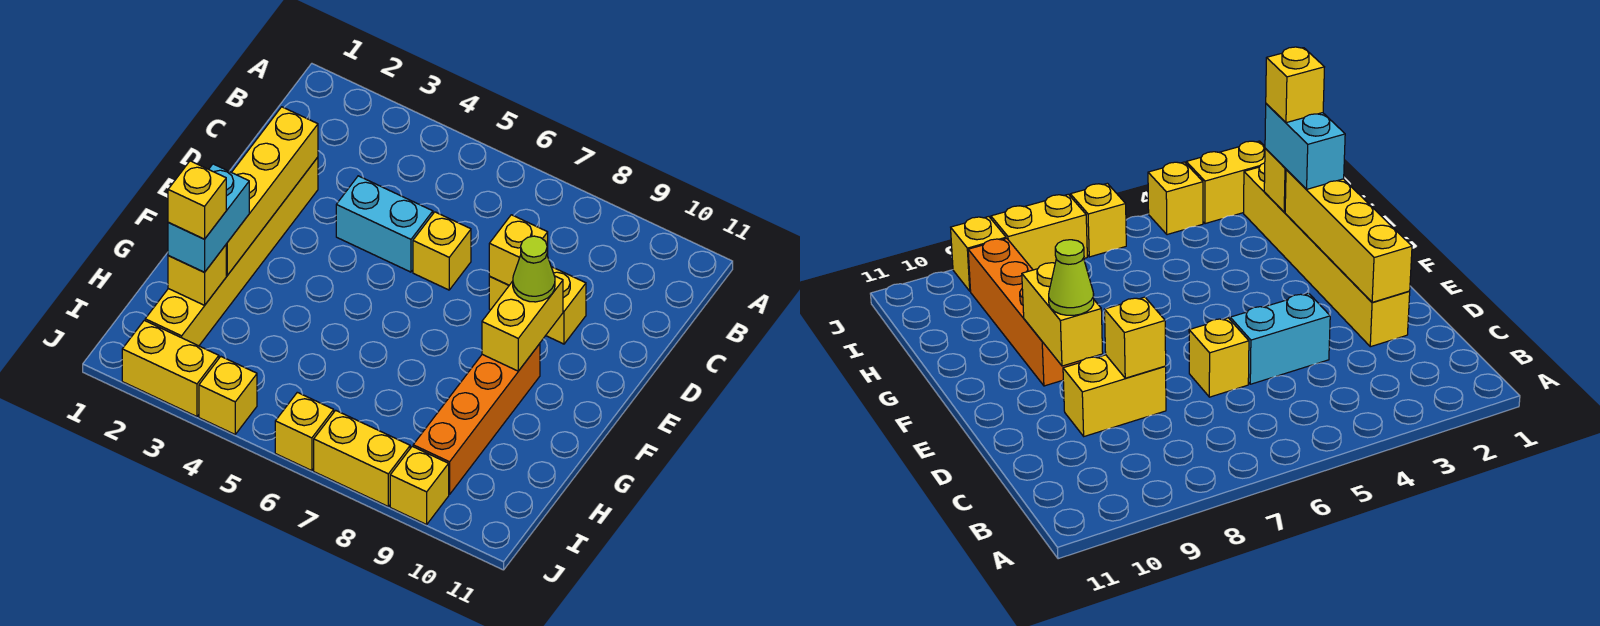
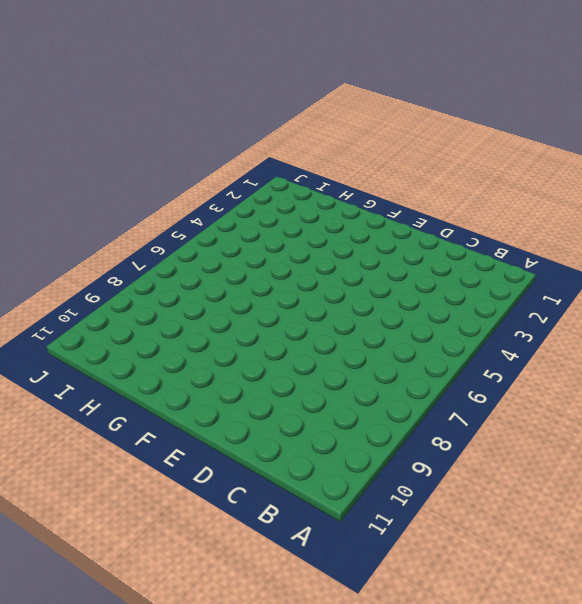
none -> yellow 1x6 brick [145,157,318,346]
none -> cyan 1x2 brick [336,176,433,272]
none -> yellow 1x1 brick [413,212,471,290]

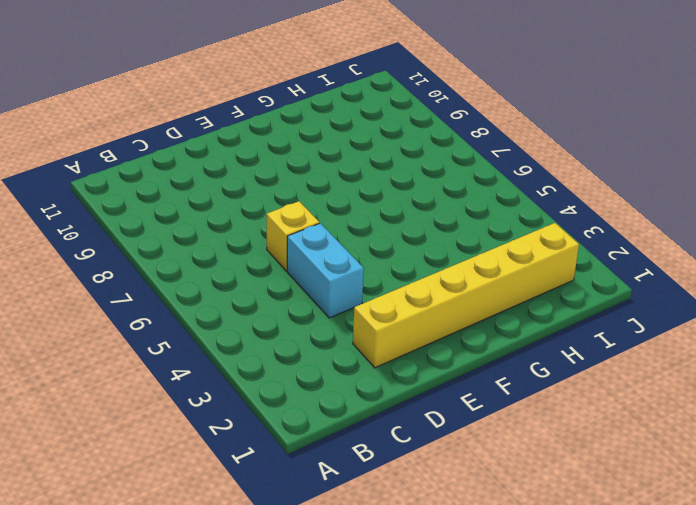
none -> yellow 1x2 brick [489,267,586,344]
none -> orange 1x4 brick [413,344,540,494]
none -> yellow 1x2 brick [122,320,219,417]

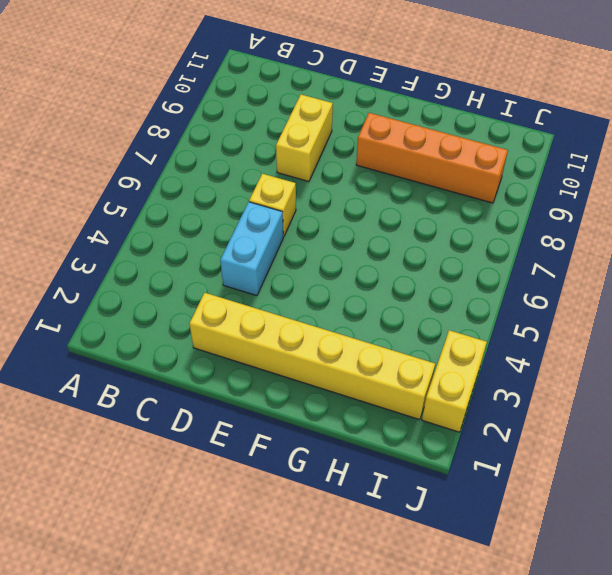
none -> yellow 1x1 brick [199,357,257,434]
none -> yellow 1x1 brick [275,392,334,471]
none -> yellow 1x2 brick [314,410,410,506]

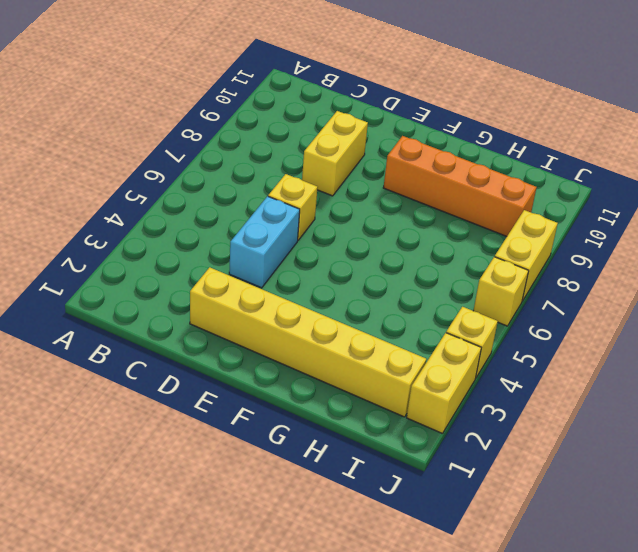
none -> yellow 1x1 brick [390,446,449,525]
none -> yellow 1x4 brick [226,107,318,275]
none -> yellow 1x1 brick [489,215,548,285]

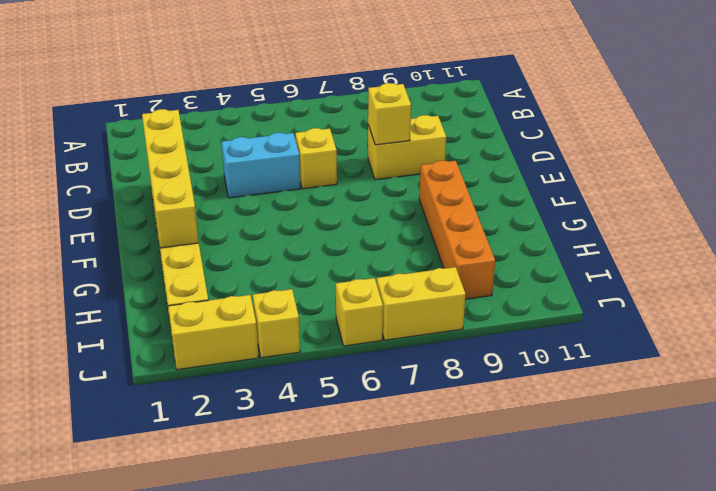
none -> yellow 1x1 brick [390,446,449,525]
none -> yellow 1x2 brick [482,276,563,371]
none -> yellow 1x1 brick [168,245,226,305]

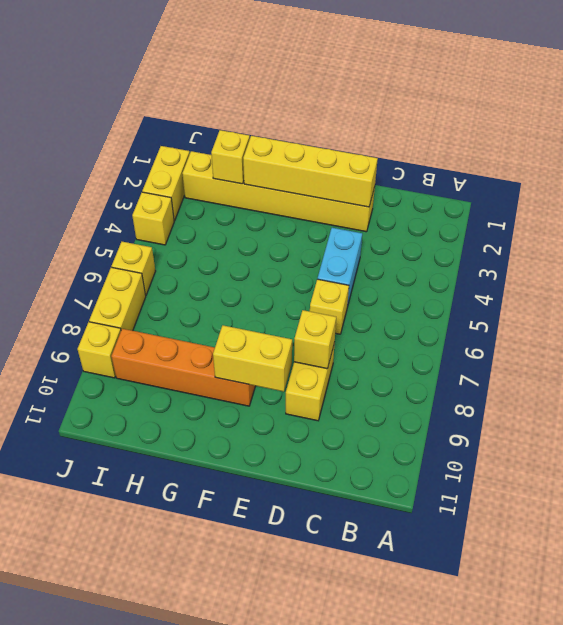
none -> lime 1x1 cone [513,236,555,302]
none -> cyan 1x2 brick [168,164,249,272]
none -> yellow 1x1 brick [168,161,226,239]

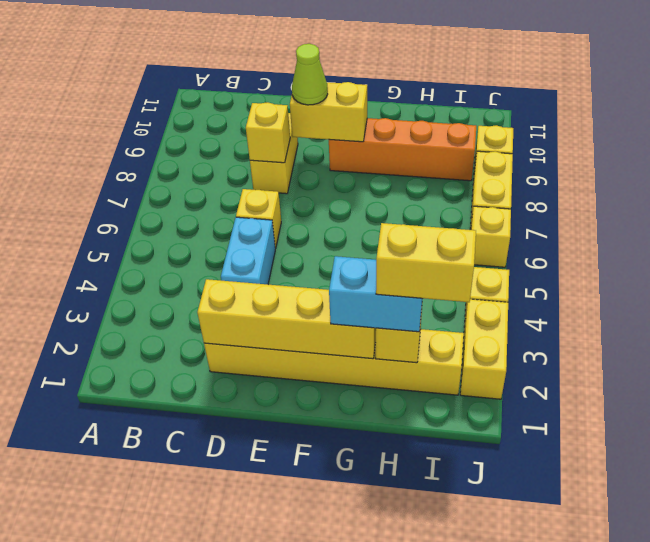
yellow 1x2 brick [376,223,476,302] -> yellow 1x1 brick [168,161,226,239]

